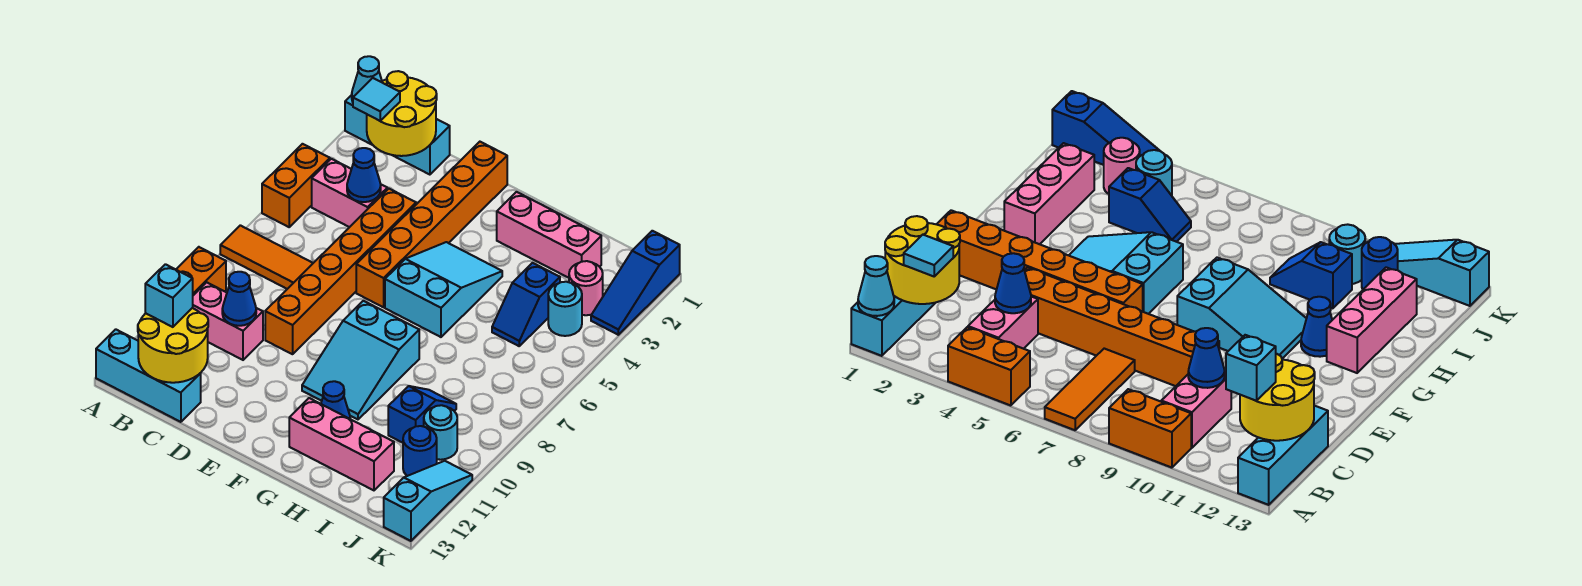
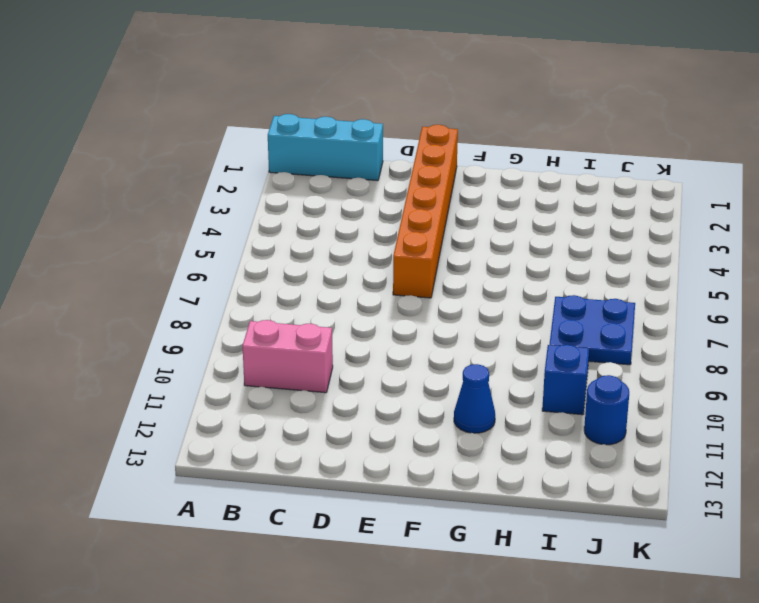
blue 2x2 plate [549,295,635,365] -> none
none -> orange 1x2 brick [262,144,330,227]
none -> orange 1x3 tile [220,225,313,289]
none -> orange 1x2 brick [176,247,226,295]

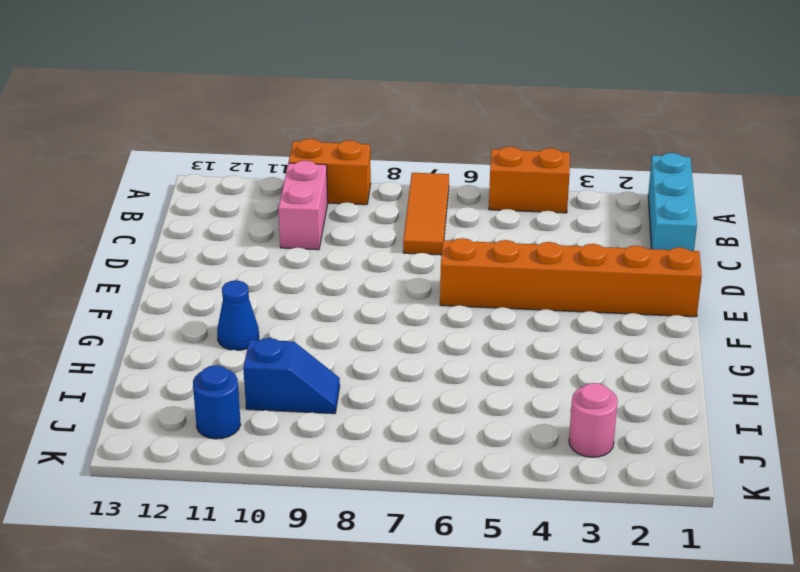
none -> cyan 1x3 brick [96,329,201,422]
none -> pink 1x2 brick [312,159,387,227]
none -> orange 1x6 brick [265,189,416,354]

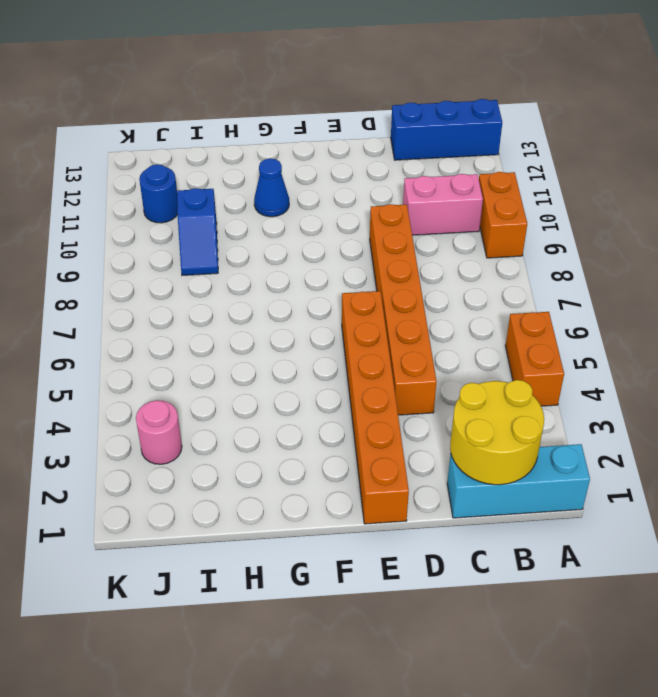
blue 1x3 brick [391,99,502,160] -> cyan 1x3 brick [96,329,201,422]
none -> orange 1x3 tile [220,225,313,289]
none -> pink 1x2 brick [312,159,387,227]
none -> cyan 2x3 slope [385,242,502,337]

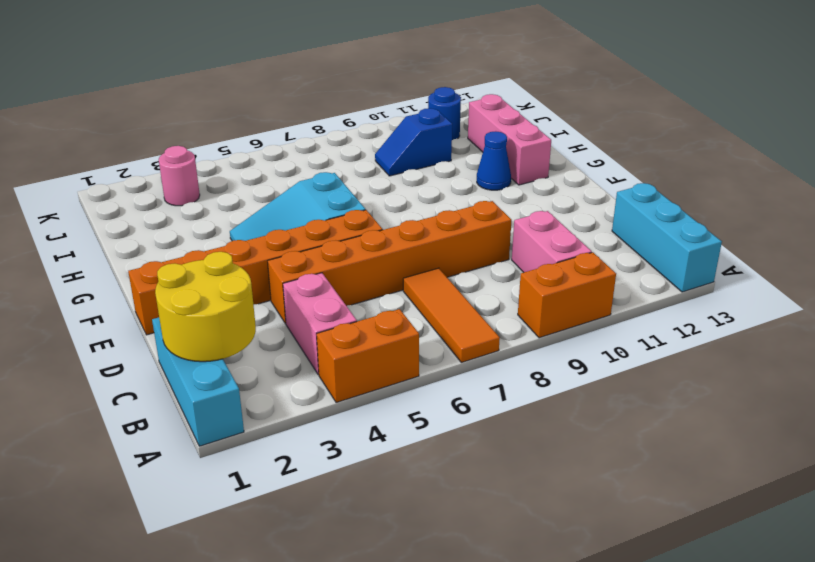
none -> cyan 2x3 slope [302,301,419,419]
none -> pink 1x3 brick [497,192,601,278]
none -> blue 1x2 slope [492,263,560,346]

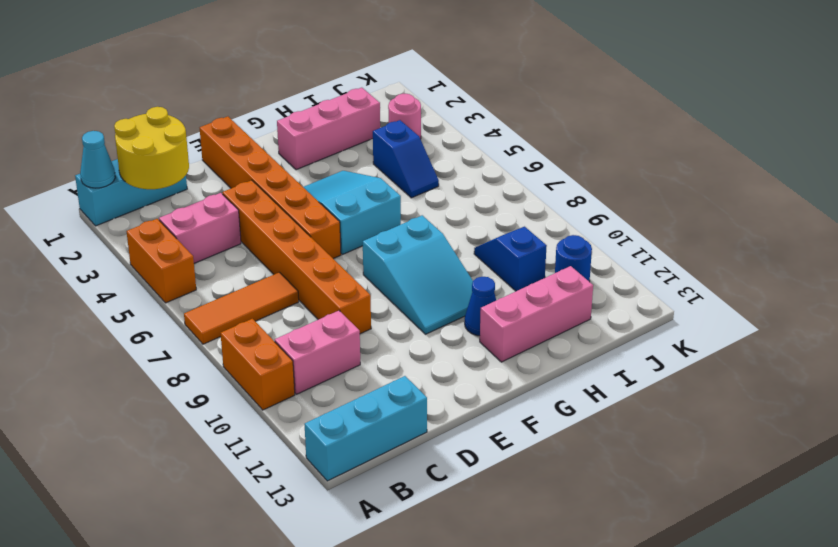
none -> cyan 1x1 round brick [548,282,582,336]
none -> cyan 1x1 round brick [424,405,457,460]
none -> blue 1x3 slope [591,231,680,335]

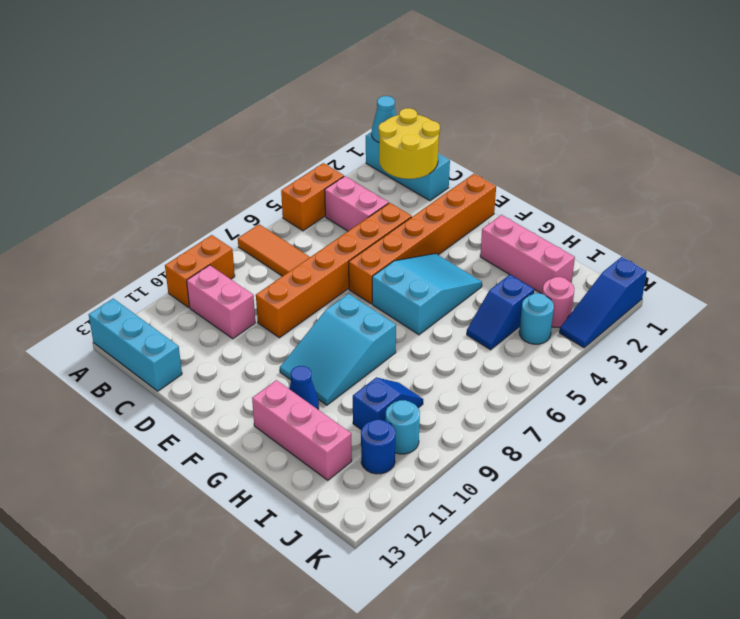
none -> cyan 1x3 slope [384,461,472,541]
none -> yellow 2x2 round brick [138,308,208,383]
none -> blue 1x1 cone [347,148,381,202]

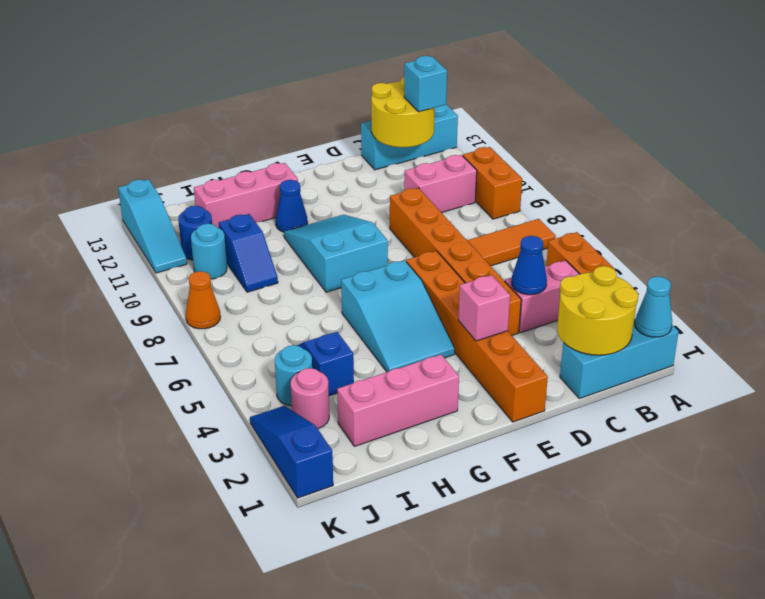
pink 1x1 brick [458,275,510,341] -> none
orange 1x1 cone [186,271,221,329] -> none
none -> blue 1x1 cone [222,272,256,326]
none -> cyan 1x1 tile [353,78,400,121]

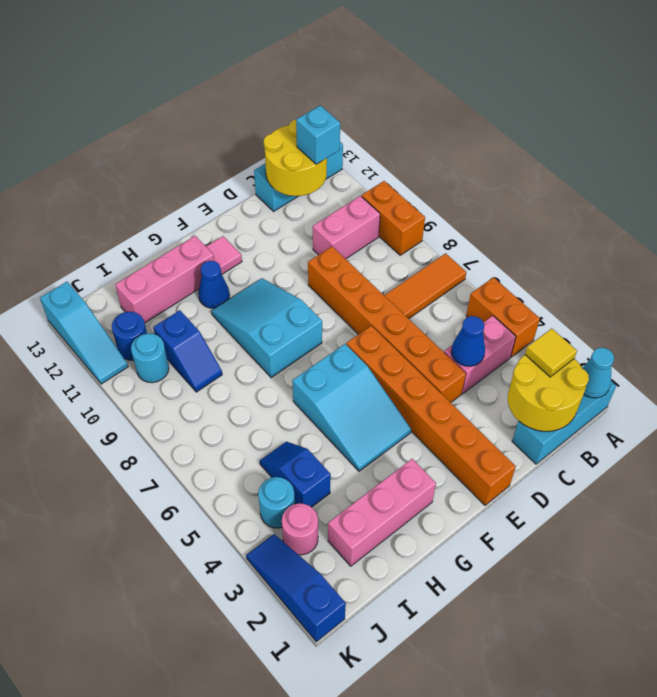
yellow 1x1 tile [525,328,577,377] -> cyan 1x1 tile [353,78,400,121]
pink 1x1 tile [206,236,242,274] -> none
none -> blue 1x1 cone [222,272,256,326]

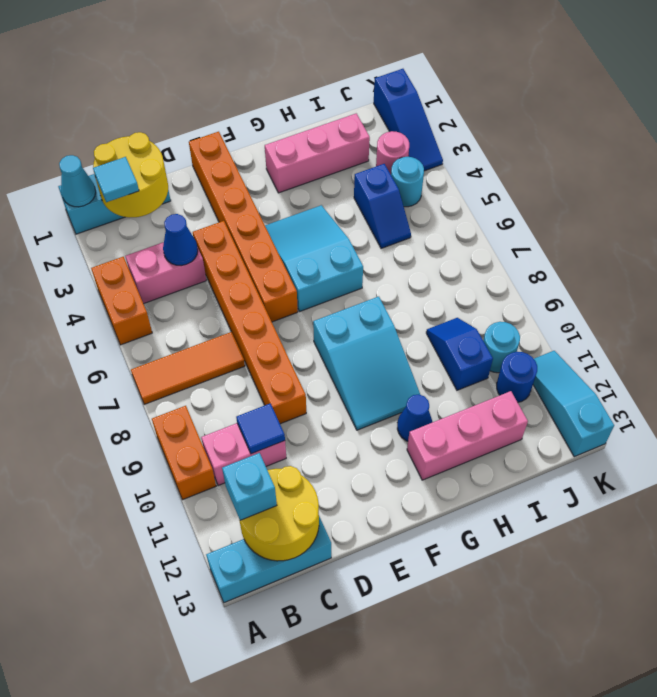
blue 1x1 tile [236,403,285,454] -> blue 1x1 cone [222,272,256,326]

